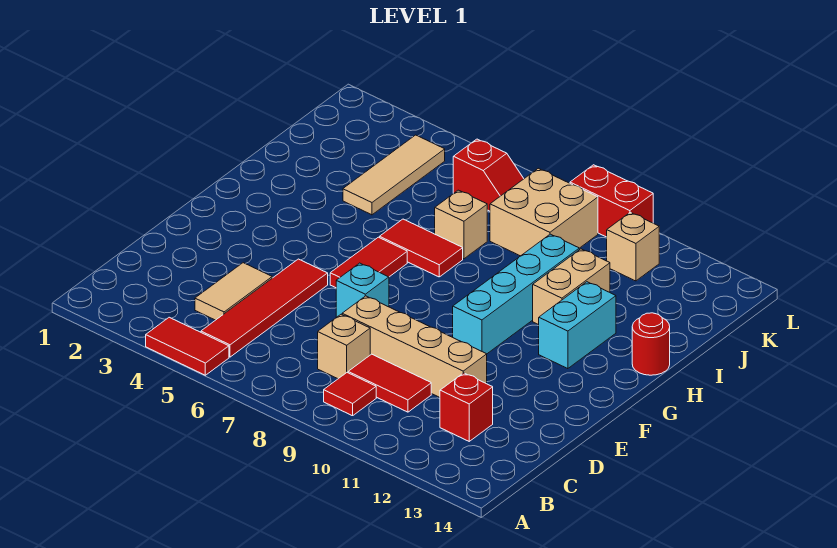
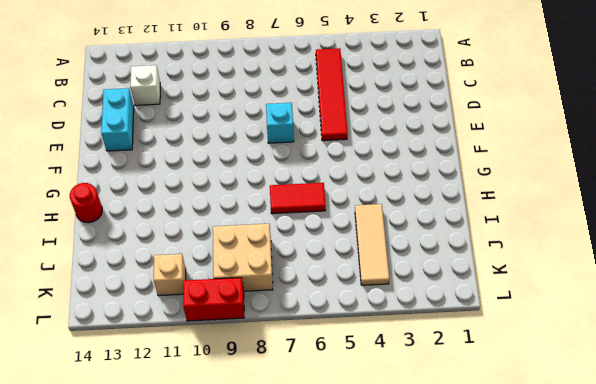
white 1x1 brick [130,65,160,105] -> red 1x1 brick [440,373,493,441]
cyan 1x2 brick [101,88,134,151] -> cyan 1x2 brick moved to [539,282,616,369]
none -> red 1x2 tile [146,317,229,375]
none -> red 1x1 tile [324,373,376,416]
none -> tan 1x2 tile [195,263,272,320]

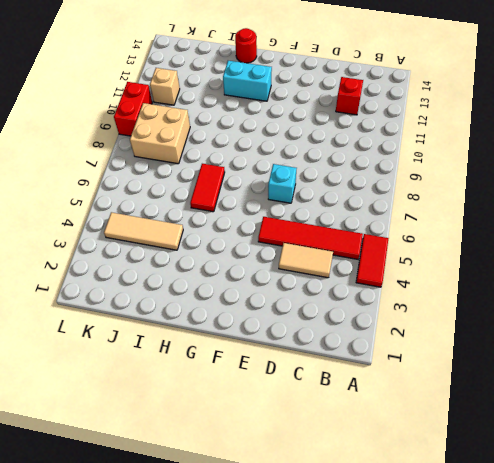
none -> red 1x1 tile [324,373,376,416]
none -> tan 1x1 brick [318,314,370,379]
none -> red 1x2 tile [348,354,431,412]

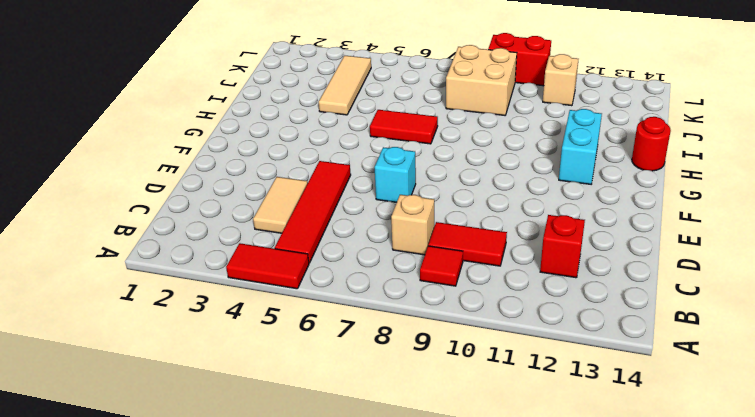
none -> tan 1x4 brick [342,296,487,397]
none -> red 1x2 tile [330,237,407,288]
none -> cyan 1x4 brick [453,234,579,354]

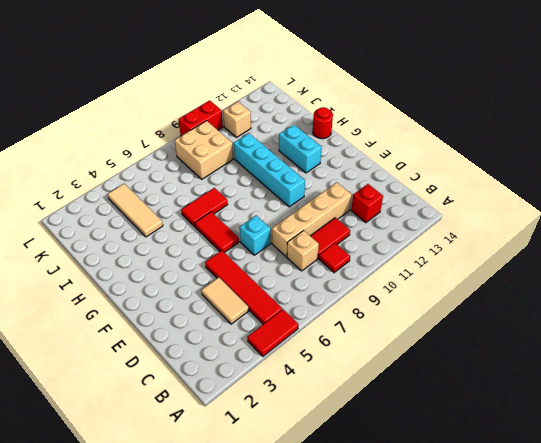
none -> tan 1x2 brick [533,249,610,325]
none -> tan 1x1 brick [435,190,487,259]
none -> red 1x2 slope [453,139,524,211]

